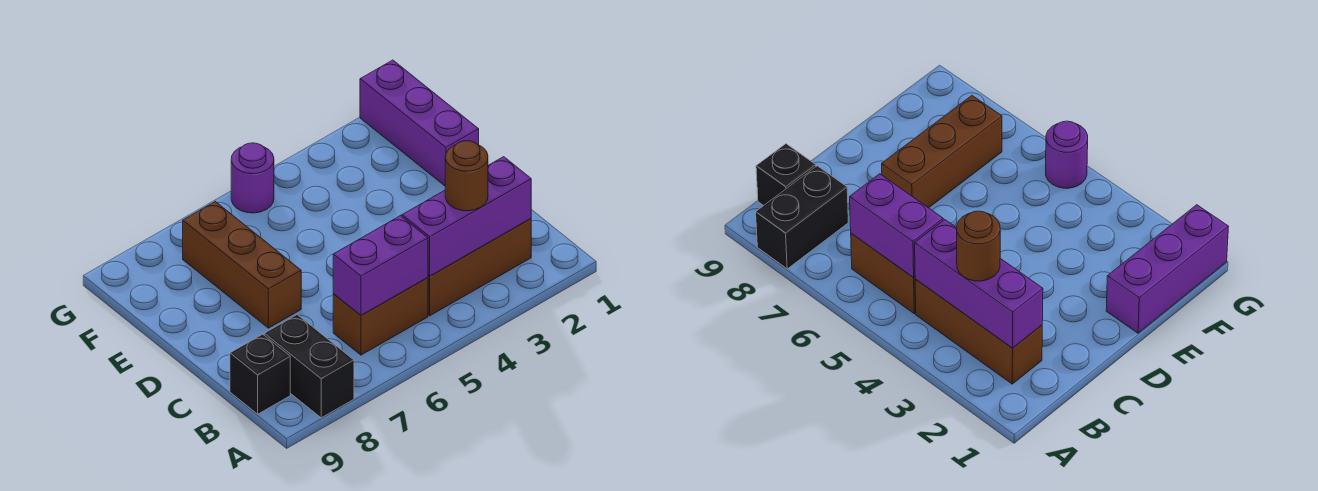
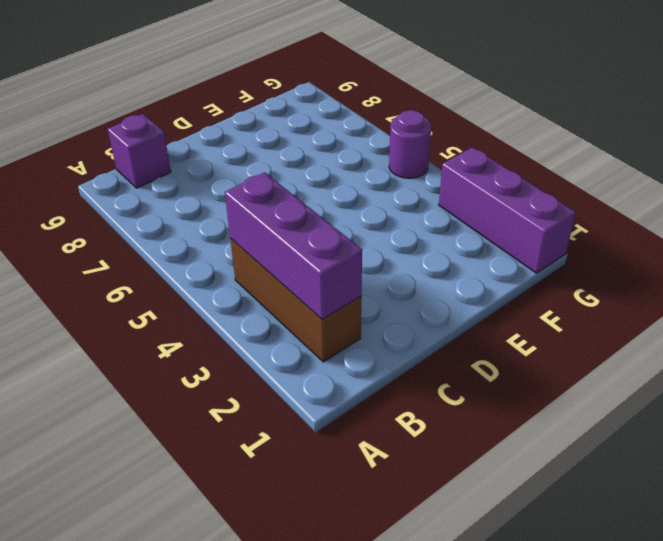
purple 1x1 brick [108,114,171,188] -> black 1x1 brick [230,334,290,414]
purple 1x3 brick [439,147,576,273] -> purple 1x3 brick turned to [360,60,479,186]
none -> black 1x2 brick [264,315,354,418]
none -> brown 1x2 brick [333,278,428,355]

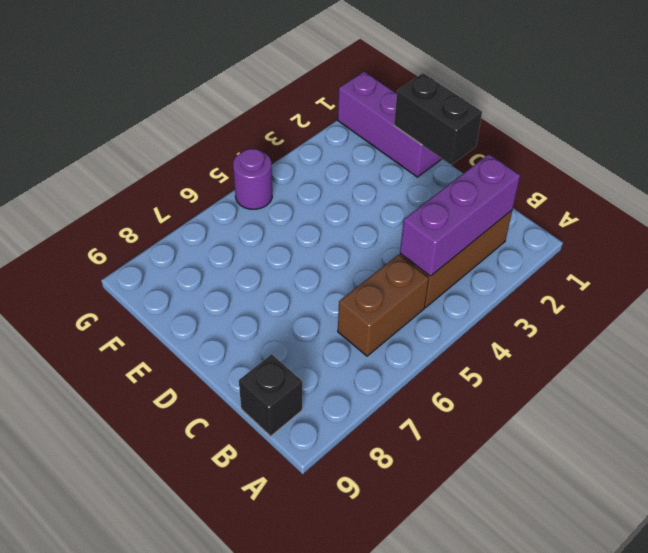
black 1x2 brick [394,73,482,165] -> black 1x2 brick moved to [264,315,354,418]
none -> brown 1x3 brick [183,202,301,328]
none -> purple 1x2 brick [333,216,428,315]

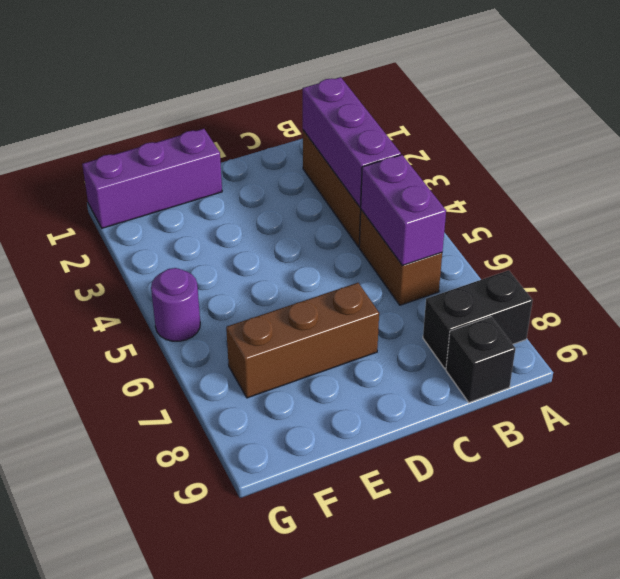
none -> brown 1x1 round brick [445,141,488,211]

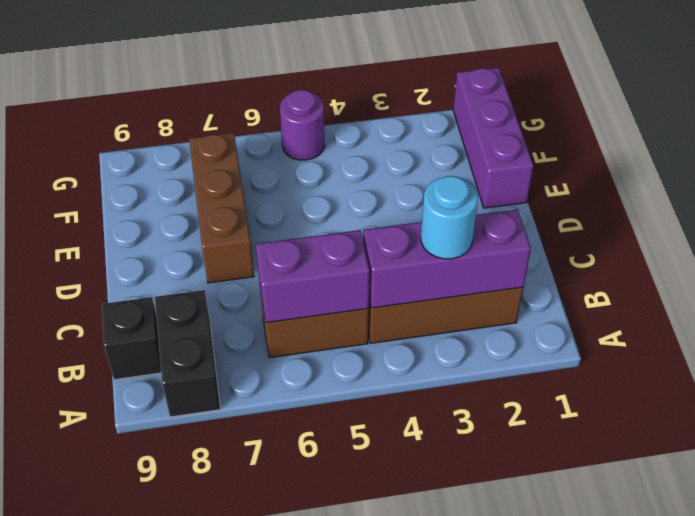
cyan 1x1 round brick [421,176,478,259] -> brown 1x1 round brick [445,141,488,211]

